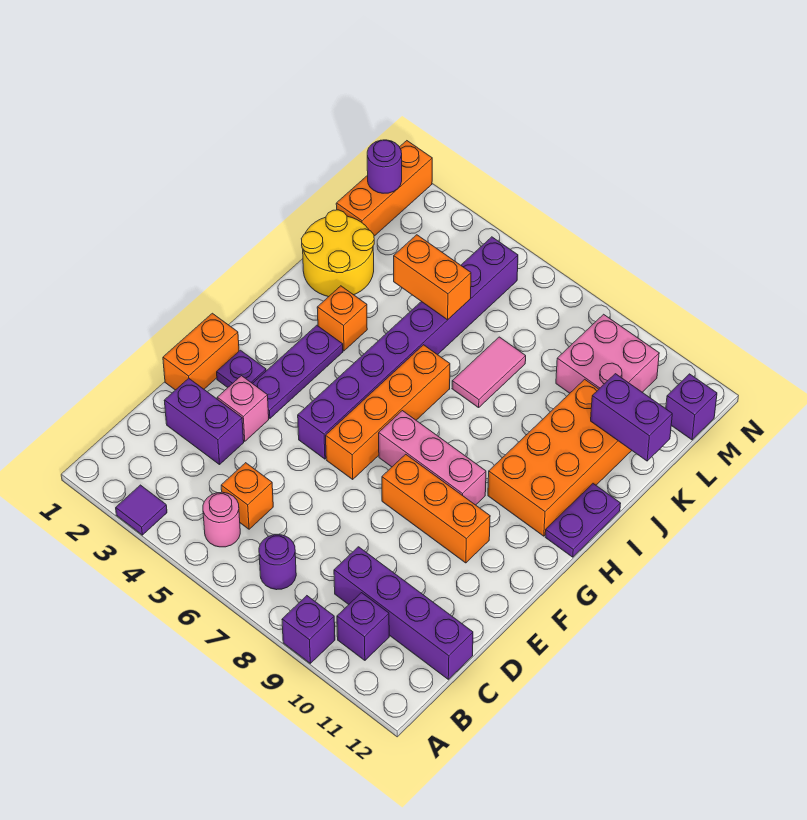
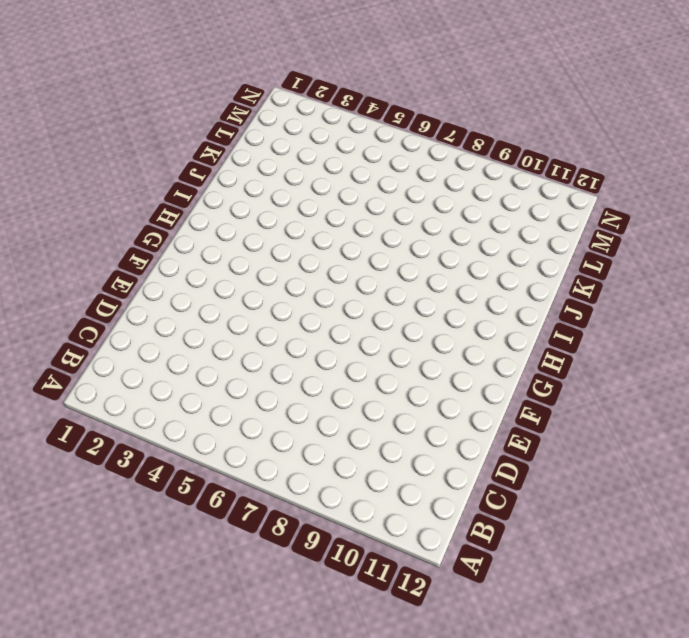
none -> purple 1x1 tile [116,485,167,535]
none -> purple 1x1 brick [282,596,335,663]
none -> pink 1x1 round brick [203,492,240,547]

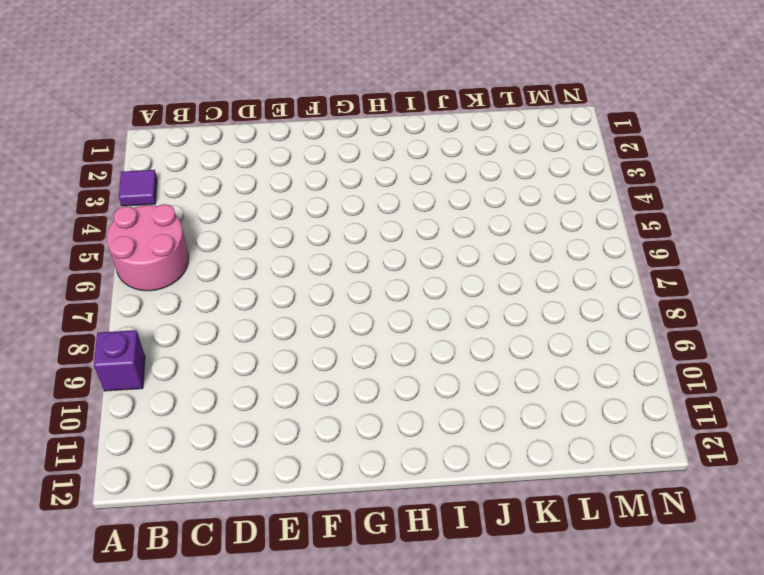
pink 2x2 round brick [107,204,189,291] -> pink 1x1 round brick [203,492,240,547]
none -> purple 1x1 round brick [259,535,296,590]
none -> purple 1x1 brick [337,593,389,660]
none -> orange 1x1 brick [221,463,273,529]

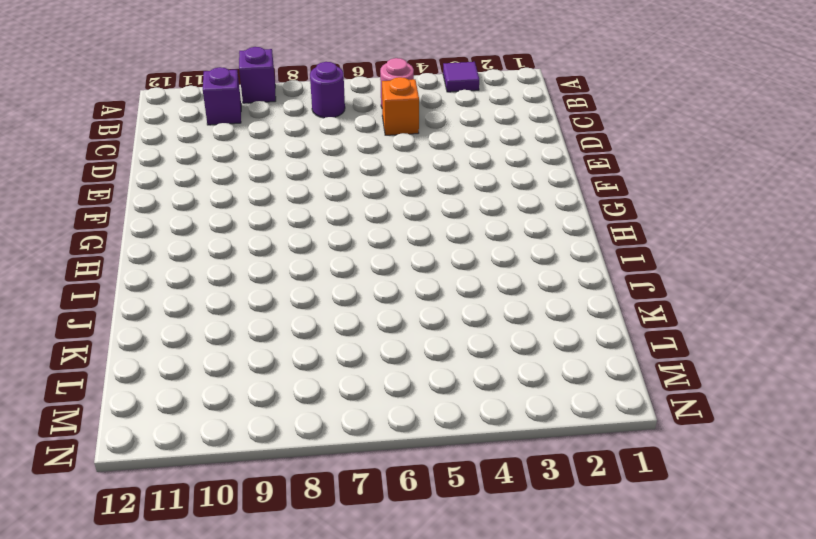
none -> purple 1x4 brick [334,547,473,679]
none -> purple 1x2 brick [164,378,244,465]
none -> orange 1x2 brick [163,313,239,390]

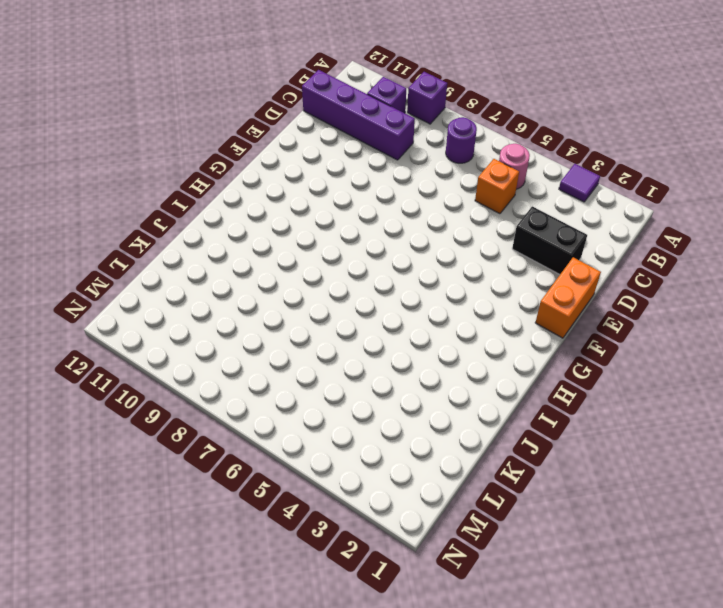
black 1x2 brick [512,206,587,274] -> purple 1x2 brick [164,378,244,465]
none -> pink 1x1 brick [217,376,269,441]
none -> purple 1x1 plate [217,350,266,387]
none -> purple 1x3 plate [252,325,343,418]

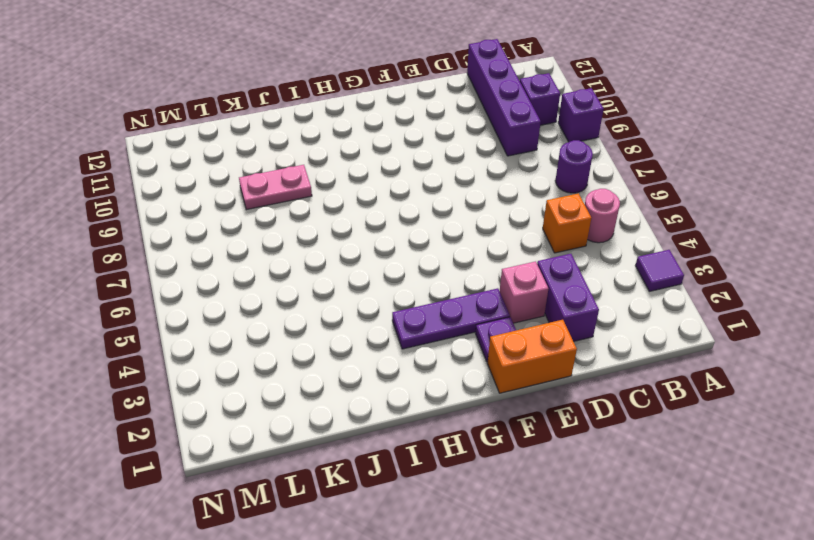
pink 1x2 plate [239,165,312,210] -> none
none -> purple 1x8 brick [298,237,518,459]
none -> orange 1x4 brick [326,345,450,479]
none -> orange 1x3 brick [382,454,490,563]

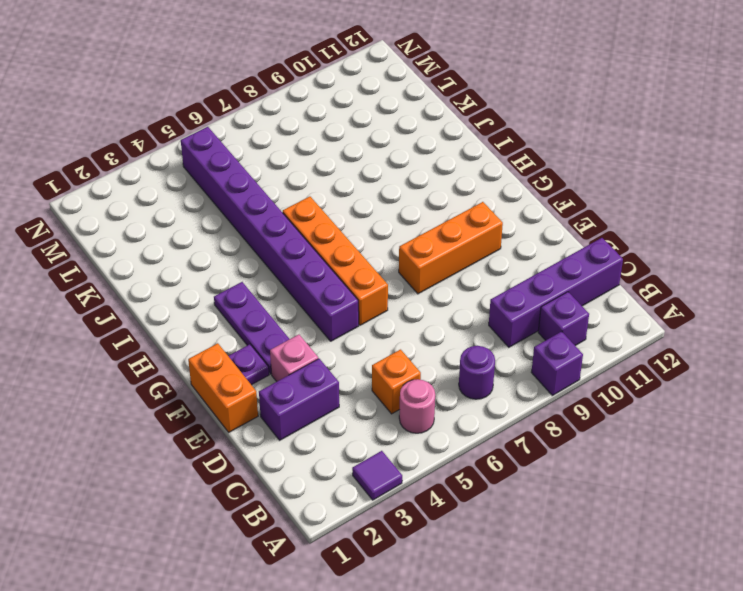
none -> pink 1x3 brick [379,411,486,505]
none -> orange 2x4 brick [488,379,632,536]
none -> purple 1x2 plate [545,484,621,557]

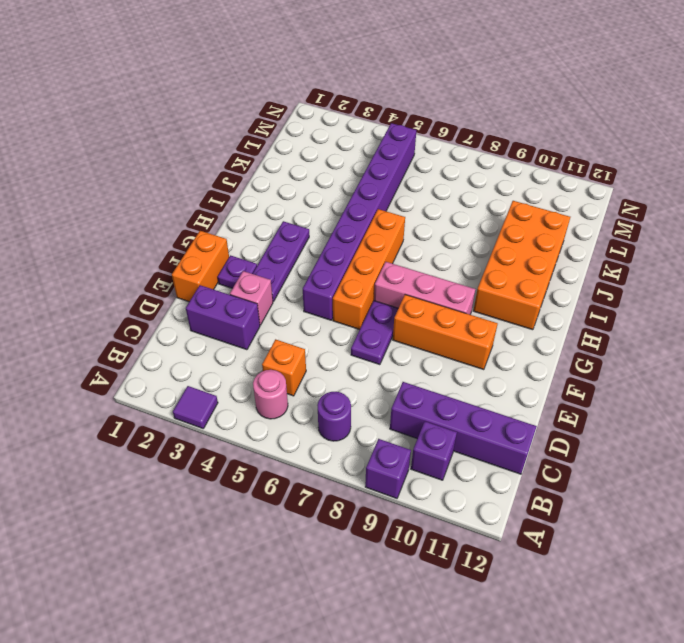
purple 1x2 plate [351,301,398,365] -> purple 1x2 plate moved to [545,484,621,557]
none -> orange 1x1 brick [317,286,367,351]
none -> yellow 2x2 round brick [301,210,374,297]
none -> pink 1x2 tile [452,337,526,408]

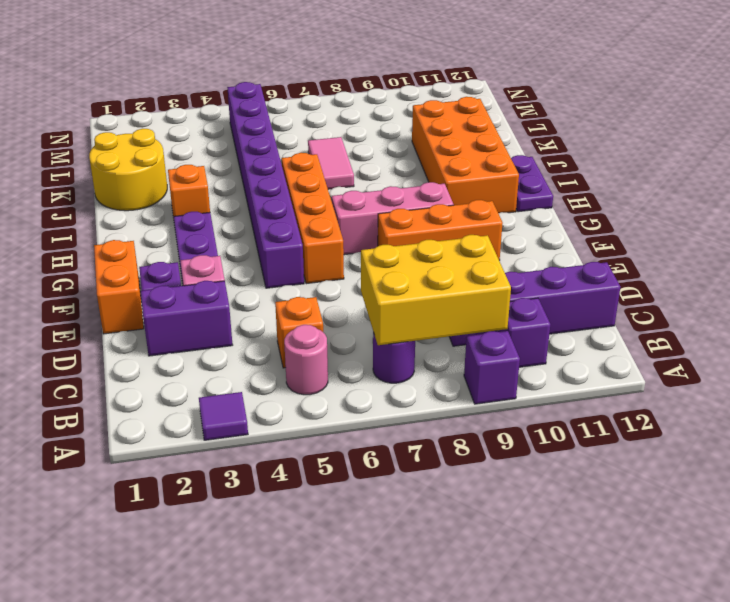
yellow 2x3 brick [361,235,511,345] -> none
none -> orange 1x3 brick [336,141,432,236]
none -> pink 2x2 brick [556,314,659,393]
none -> purple 1x1 brick [666,374,717,440]

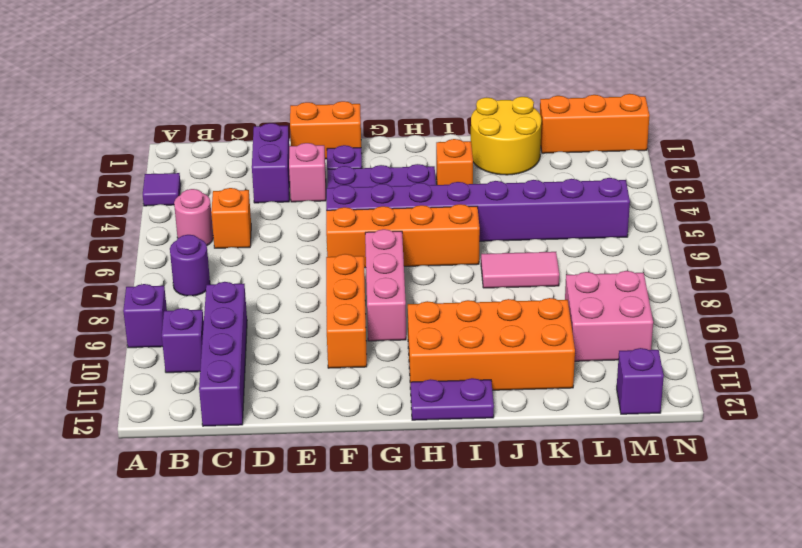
none -> orange 1x2 brick [394,235,471,320]
none -> purple 1x2 brick [591,374,672,461]
none -> purple 1x1 round brick [367,140,402,193]

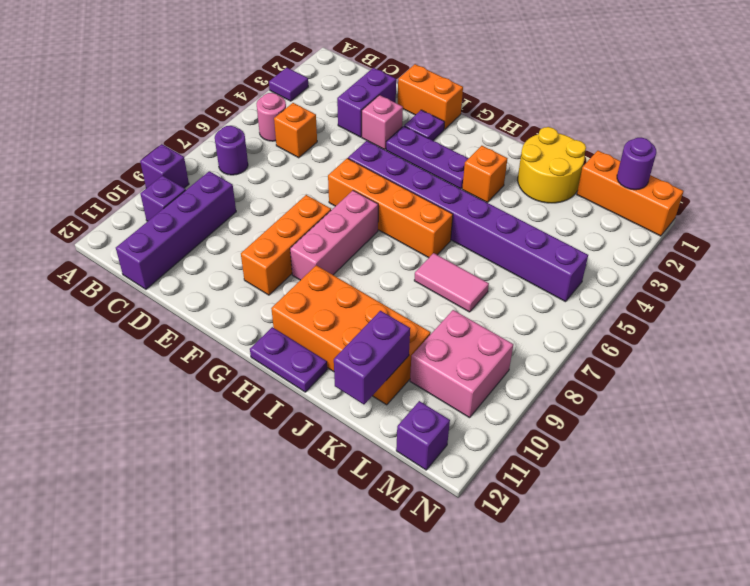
none -> orange 1x2 brick [394,235,471,320]

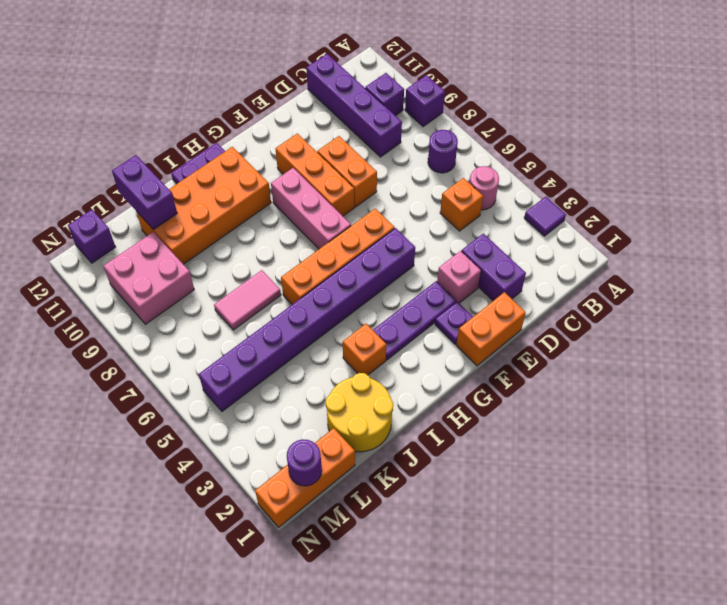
orange 1x2 brick [317,136,377,207] -> orange 1x2 brick moved to [394,235,471,320]

